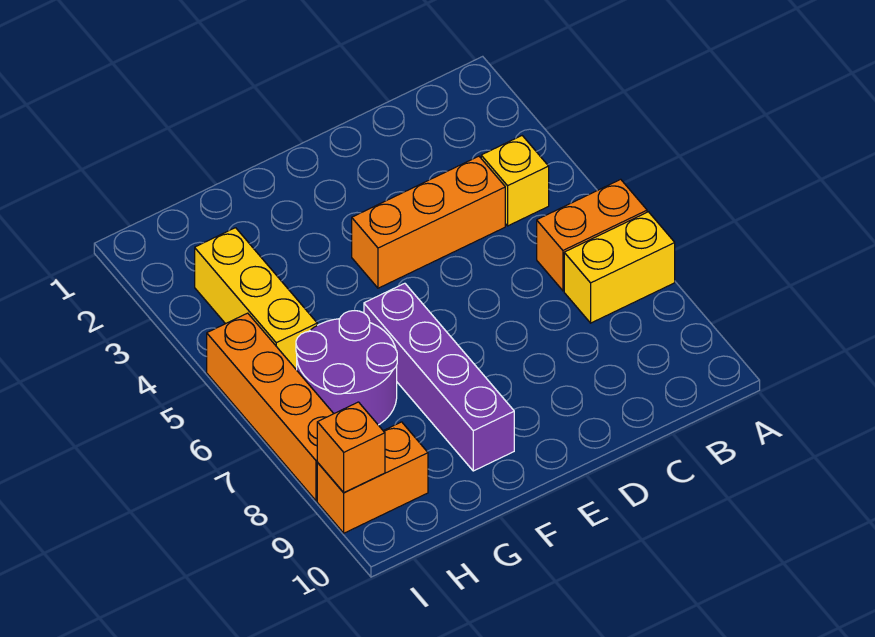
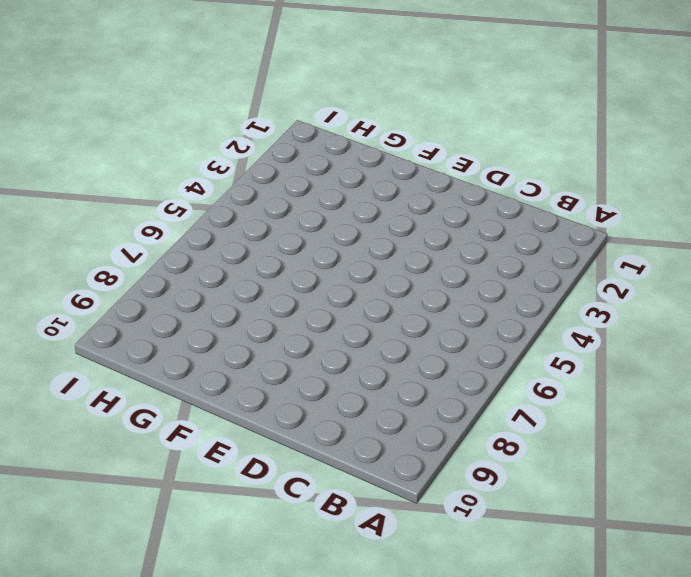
none -> orange 1x2 brick [537,179,647,291]
none -> yellow 1x2 brick [564,212,675,323]

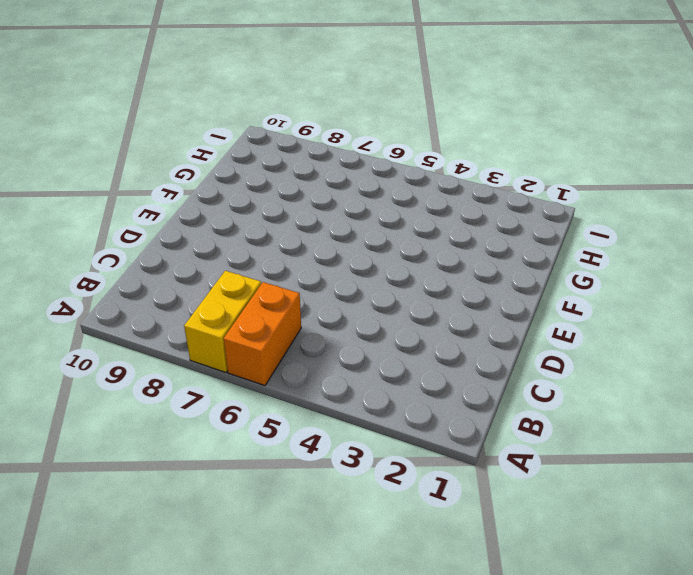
none -> yellow 1x1 brick [481,136,549,226]
none -> orange 1x3 brick [352,156,505,288]

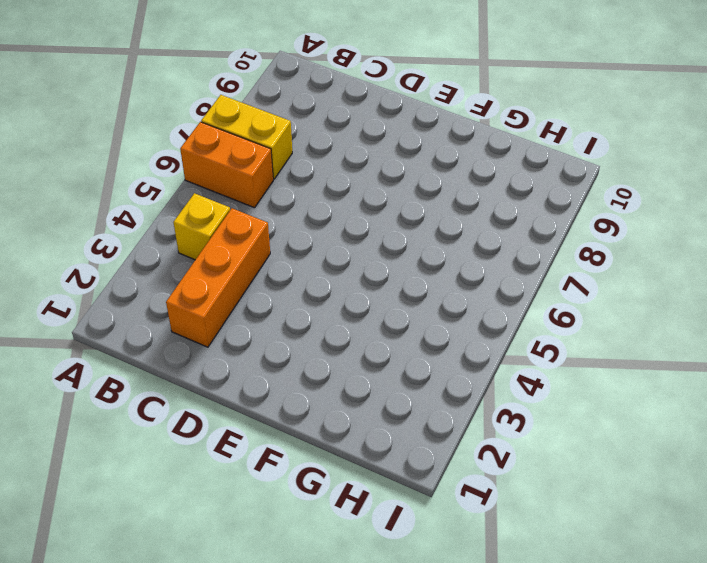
orange 1x3 brick [166,208,270,347] -> orange 1x3 brick turned to [352,156,505,288]
none -> purple 1x4 brick [364,283,514,471]
none -> purple 2x2 round brick [296,311,397,425]

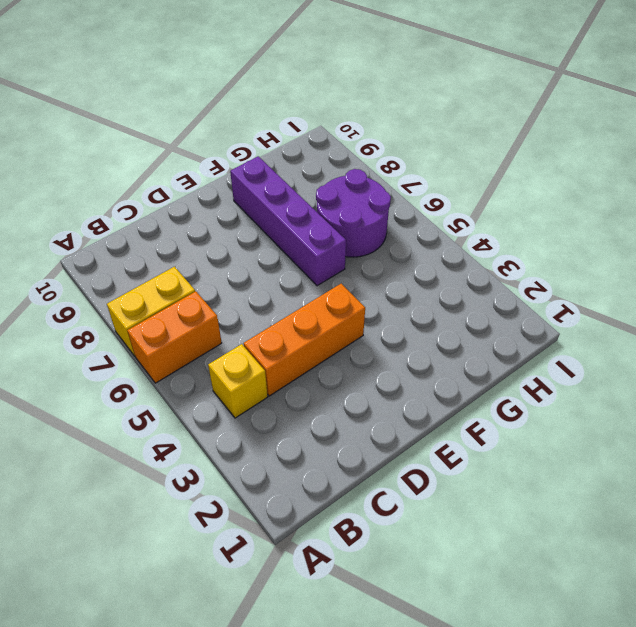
none -> yellow 1x3 brick [195,228,317,370]
none -> orange 1x2 brick [317,422,428,533]

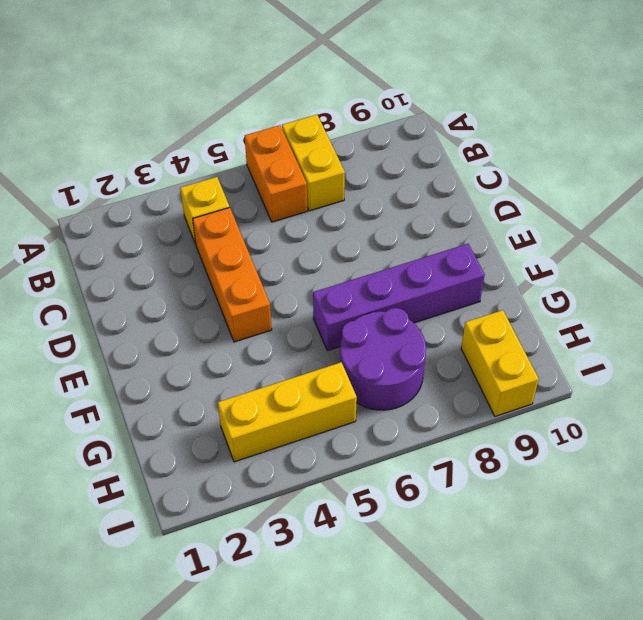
yellow 1x2 brick [461,310,539,416] -> orange 1x2 brick [317,422,428,533]
none -> orange 1x4 brick [207,313,334,501]
none -> orange 1x1 brick [317,402,385,492]

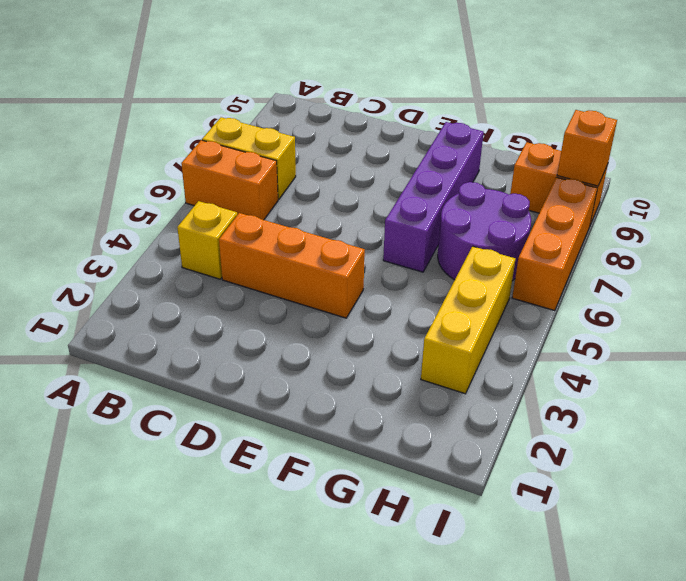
orange 1x3 brick [512,177,597,311] -> orange 1x4 brick [207,313,334,501]

